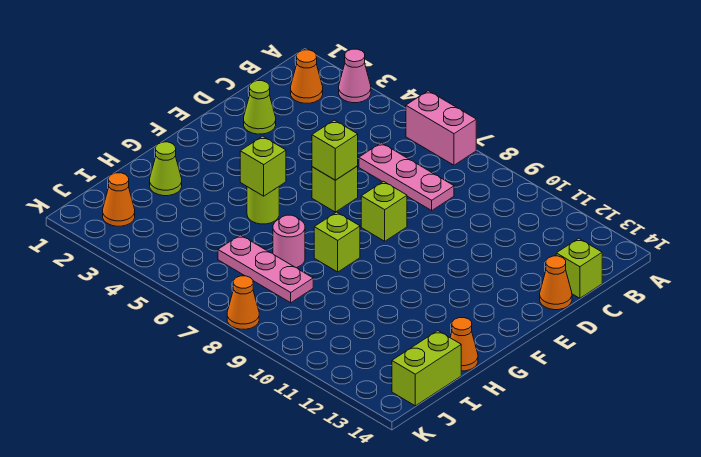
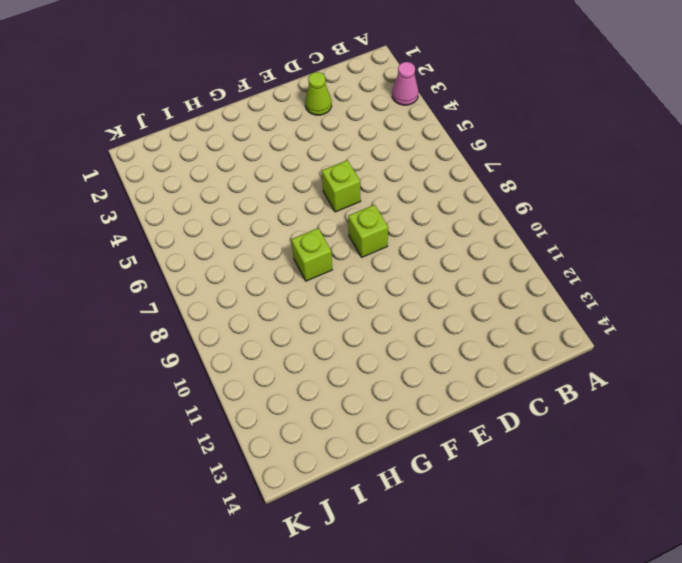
none -> pink 1x2 brick [406,91,476,165]
none -> orange 1x1 cone [291,50,323,103]
none -> pink 1x3 plate [359,143,454,210]

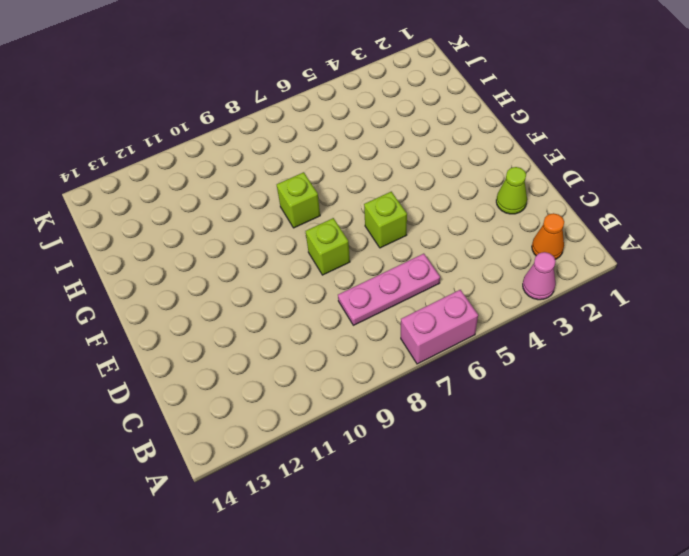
none -> lime 1x1 brick [556,238,602,298]
none -> orange 1x1 cone [540,256,572,310]
none -> lime 1x1 round brick [247,187,279,224]

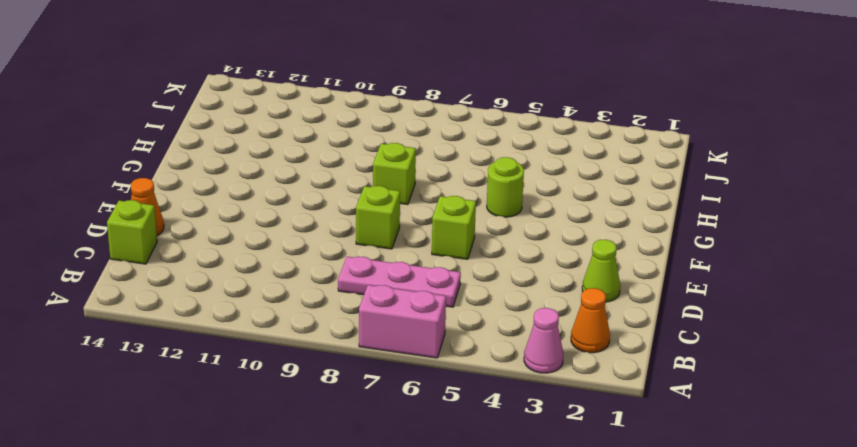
none -> lime 1x1 cone [150,142,182,196]
none -> pink 1x1 round brick [273,215,305,268]
none -> orange 1x1 cone [450,318,478,371]

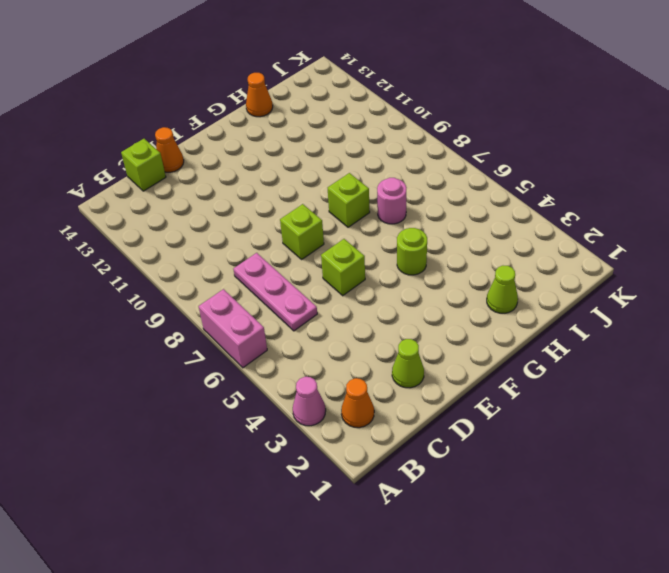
none -> pink 1x3 plate [218,235,313,303]
none -> lime 1x2 brick [392,331,461,406]
none -> orange 1x1 cone [103,173,135,226]

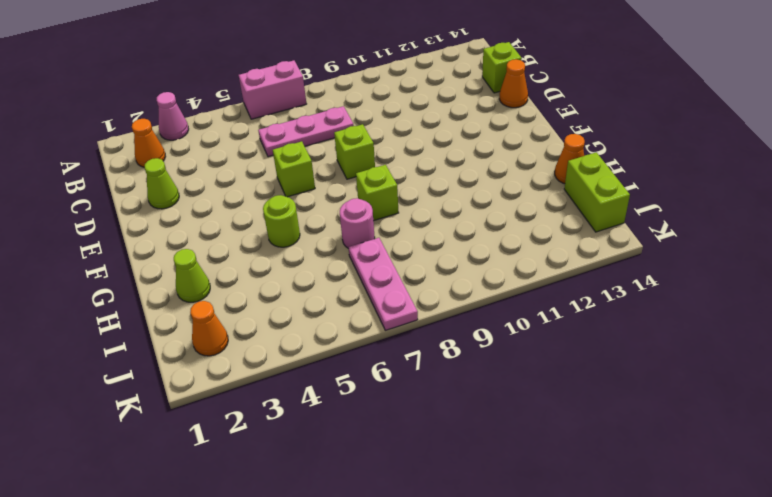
pink 1x3 plate [348,238,418,330] -> pink 1x3 plate turned to [218,235,313,303]
none -> orange 1x1 cone [227,276,259,329]
none -> lime 1x1 brick [312,120,358,180]
none -> lime 1x1 brick [240,136,286,196]

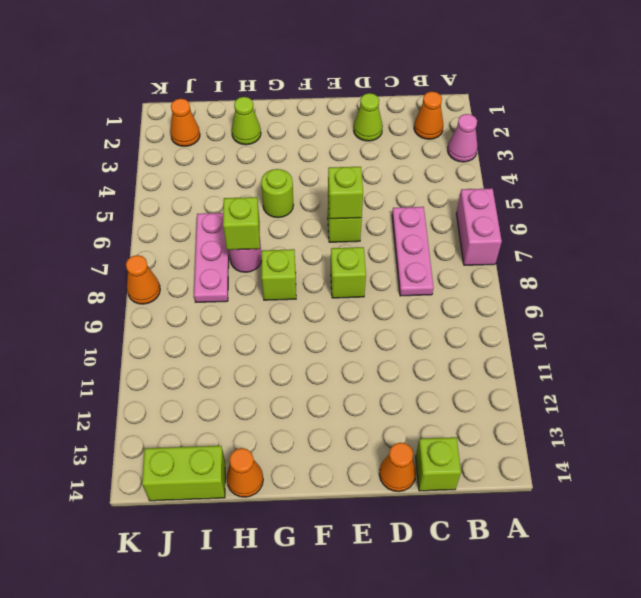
lime 1x1 brick [223,197,260,250] -> lime 1x1 brick moved to [240,136,286,196]

